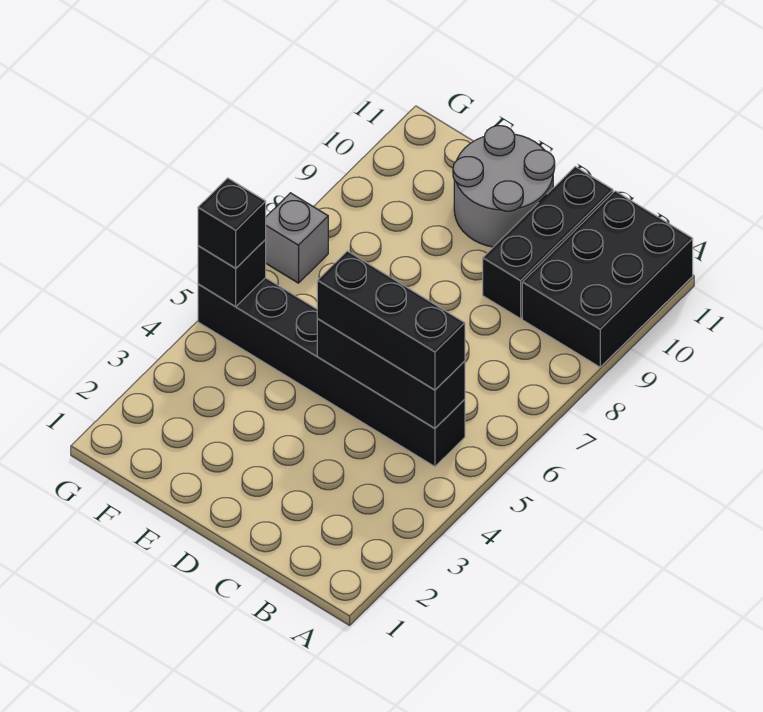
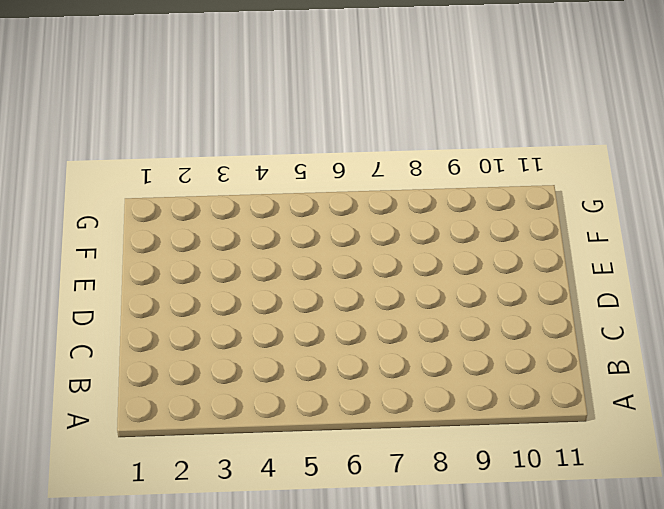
none -> black 2x3 brick [522,191,693,367]
none -> black 1x6 brick [198,278,465,467]

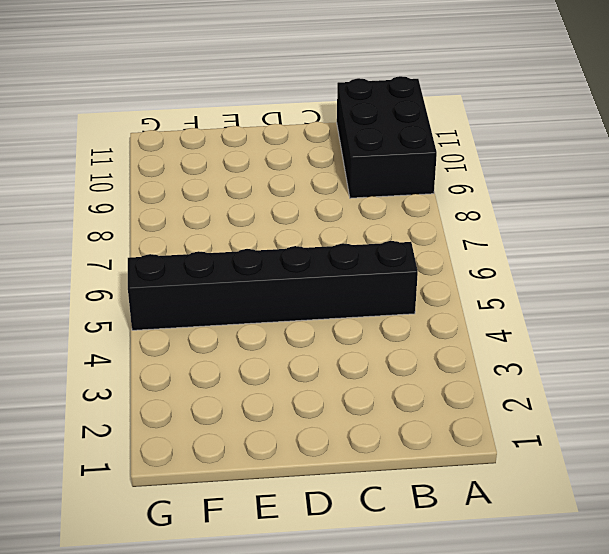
none -> black 1x3 brick [483,167,613,319]
none -> grey 2x2 round brick [453,126,555,247]

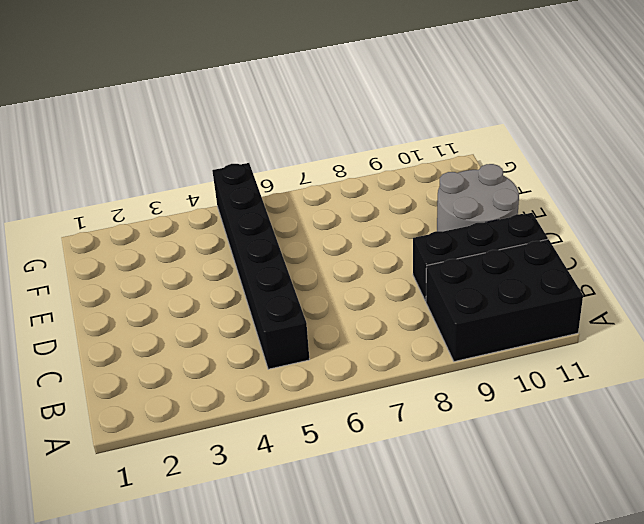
none -> grey 1x1 brick [265,193,328,283]
none -> black 1x3 brick [317,319,465,428]

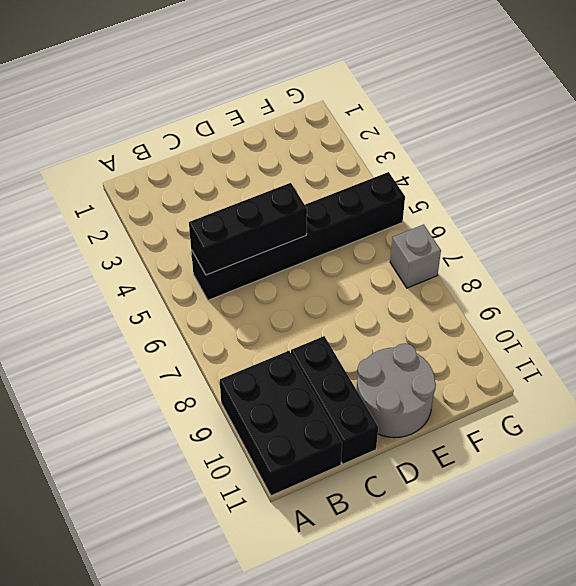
none -> black 1x1 brick [198,240,266,307]
none -> black 1x3 brick [317,251,465,390]

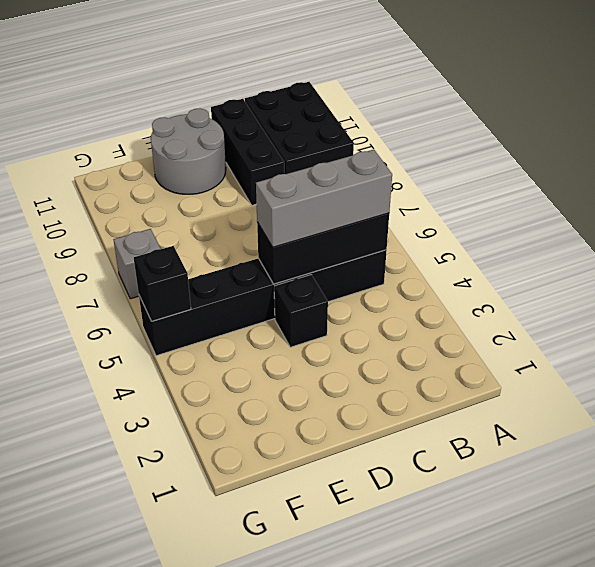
grey 1x3 brick [256,150,392,247] -> black 1x3 brick [317,251,465,390]
black 1x1 brick [274,275,328,347] -> black 1x1 brick moved to [198,178,266,268]

